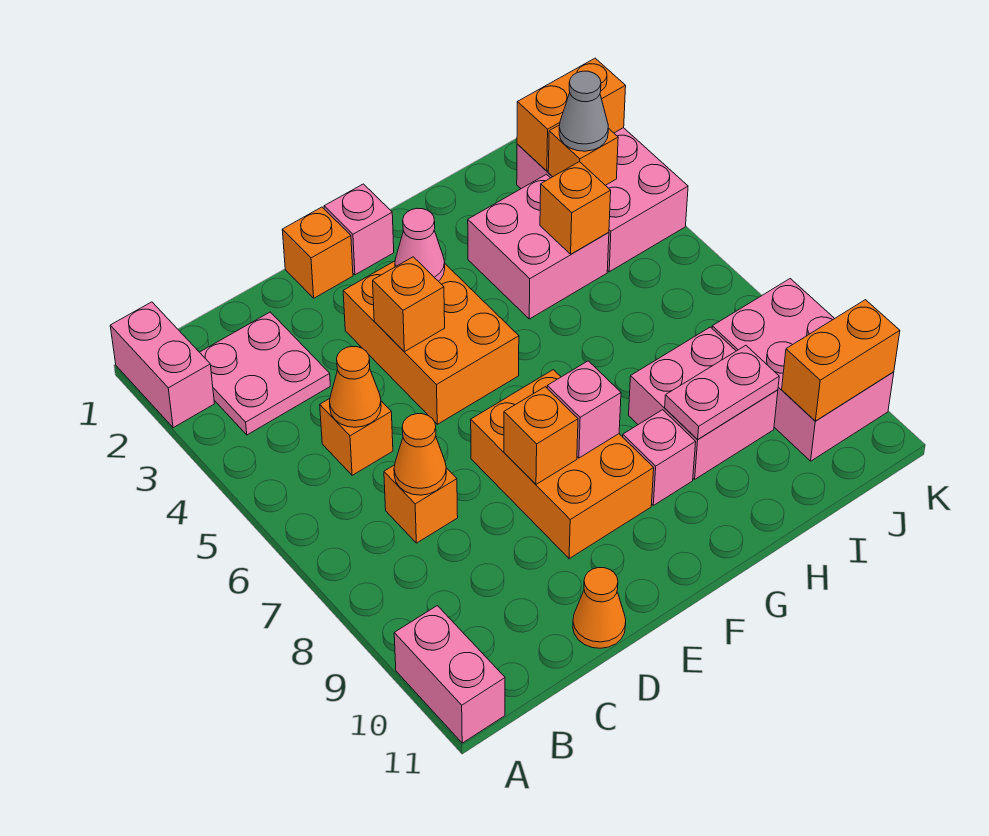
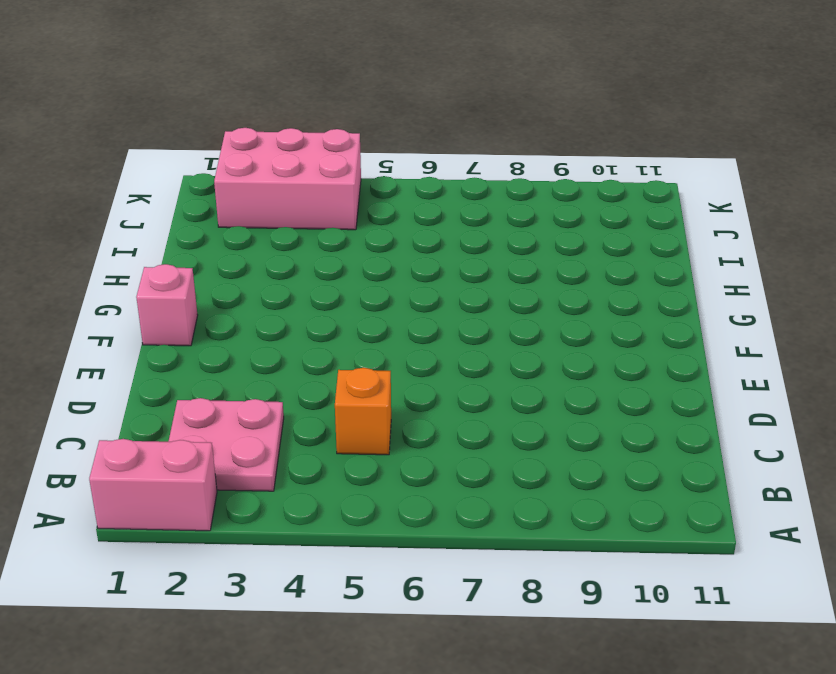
none -> pink 1x2 brick [394,606,505,743]
none -> orange 1x1 brick [384,465,458,543]
none -> orange 1x1 cone [573,568,626,648]

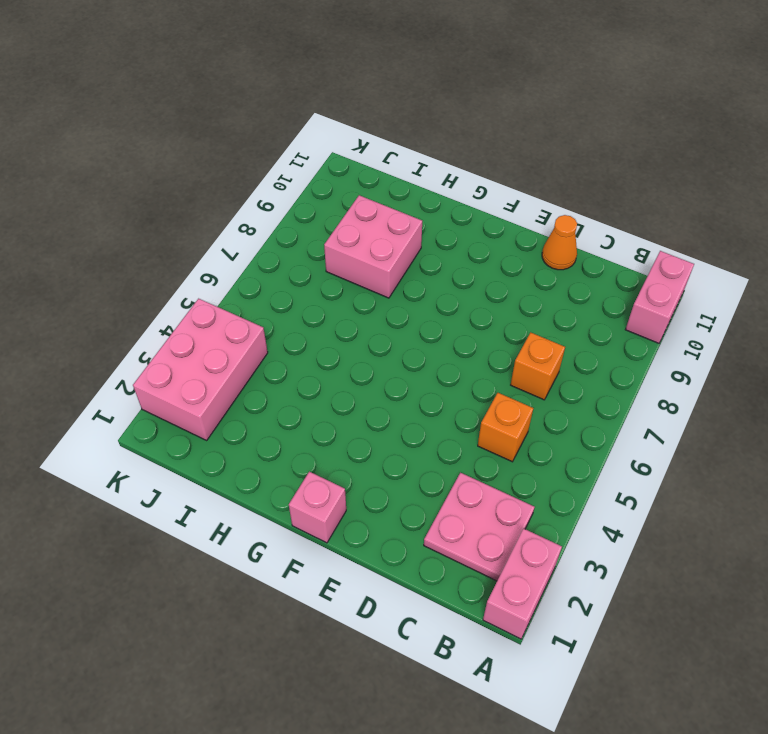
none -> orange 1x1 brick [282,207,353,298]
none -> orange 2x3 brick [343,261,519,424]
none -> orange 2x3 brick [471,370,654,559]

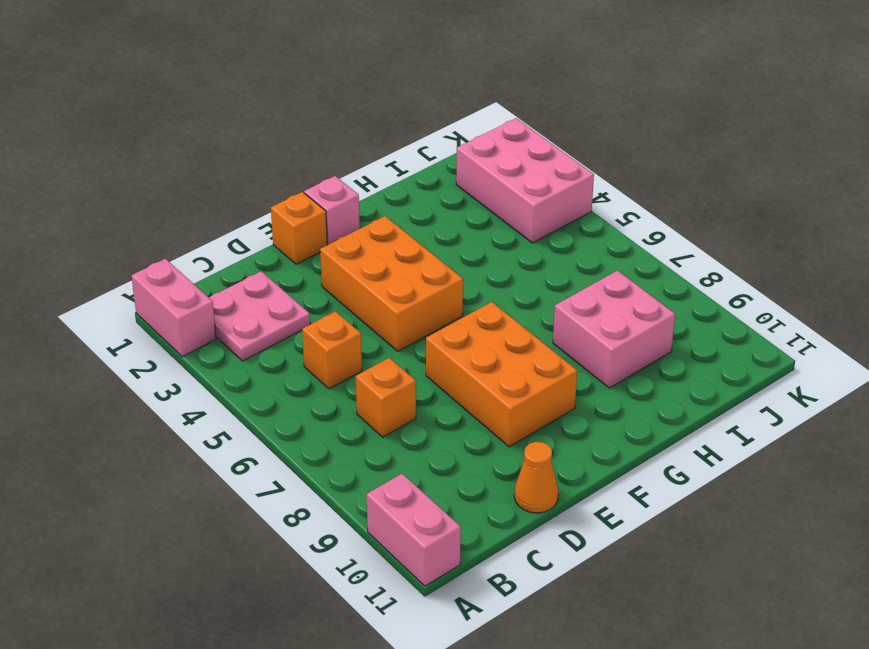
none -> pink 1x1 brick [623,410,696,505]
none -> pink 2x2 brick [468,174,609,319]
none -> pink 2x3 brick [712,279,894,461]

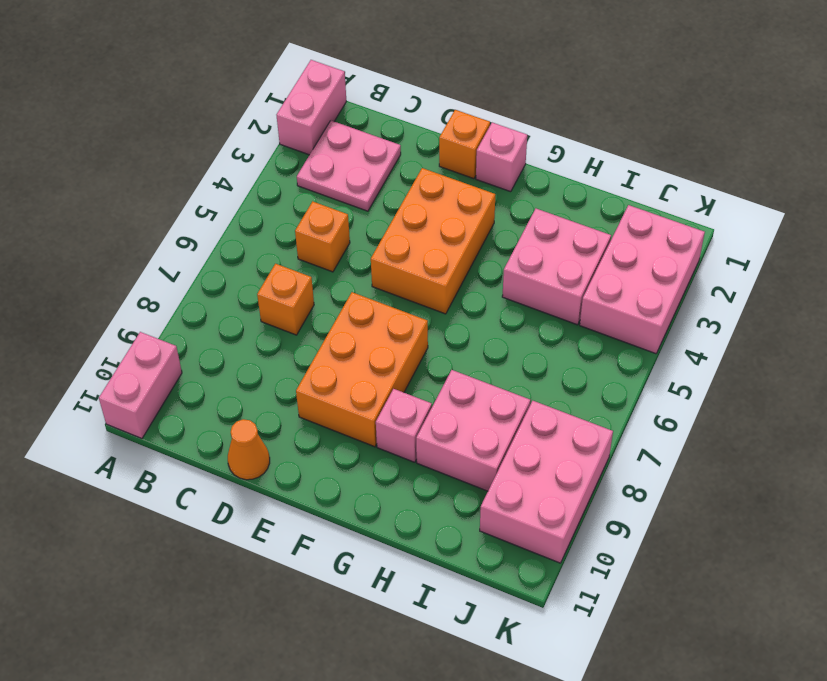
none -> orange 1x1 cone [329,346,381,427]
none -> orange 1x1 cone [394,414,446,495]
none -> orange 1x1 brick [373,257,445,352]

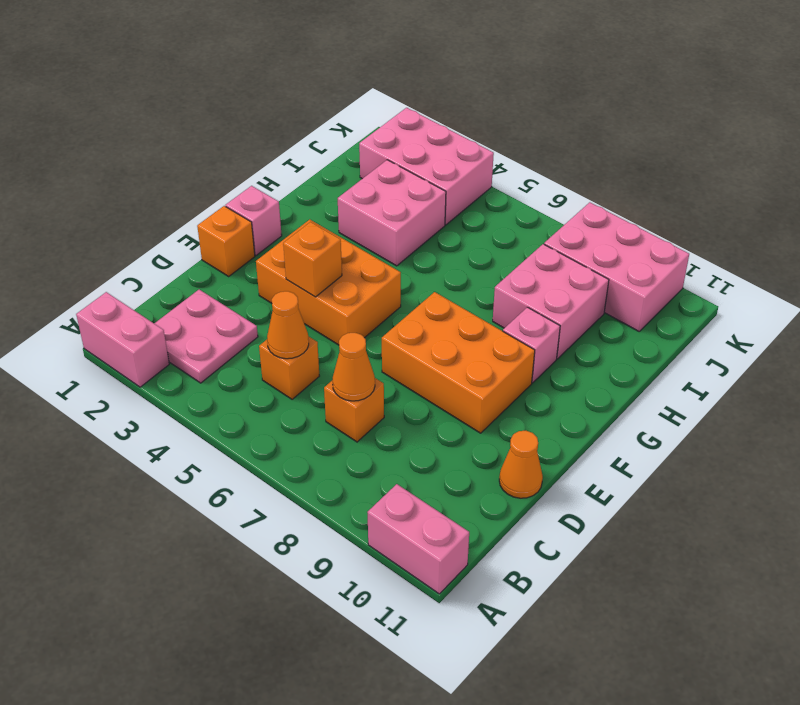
none -> orange 1x1 brick [504,387,578,484]
none -> pink 1x1 cone [395,208,445,281]
none -> pink 1x1 brick [547,361,621,458]

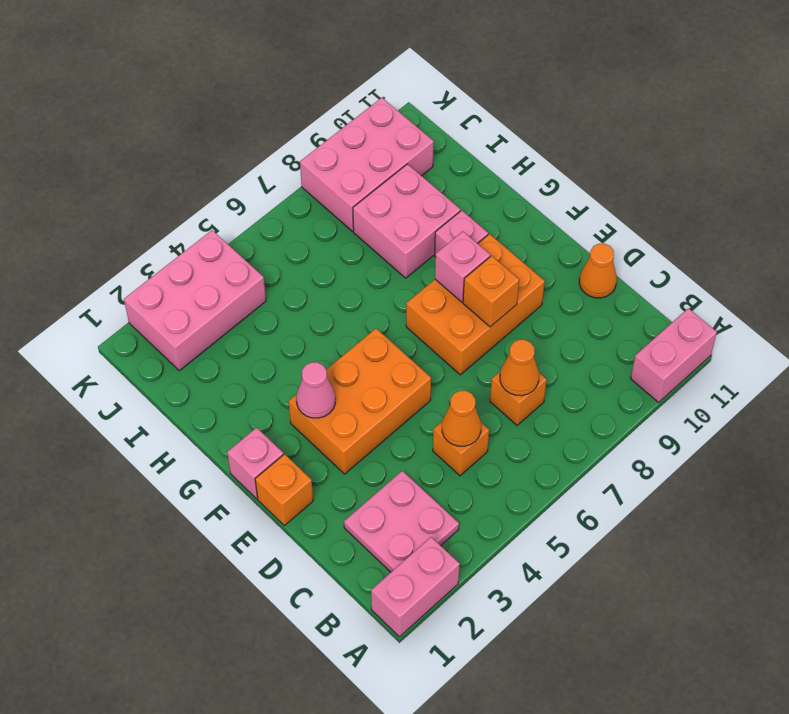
none -> pink 2x2 brick [468,174,609,319]
none -> orange 1x1 brick [373,257,445,352]
none -> pink 1x2 plate [665,346,779,440]

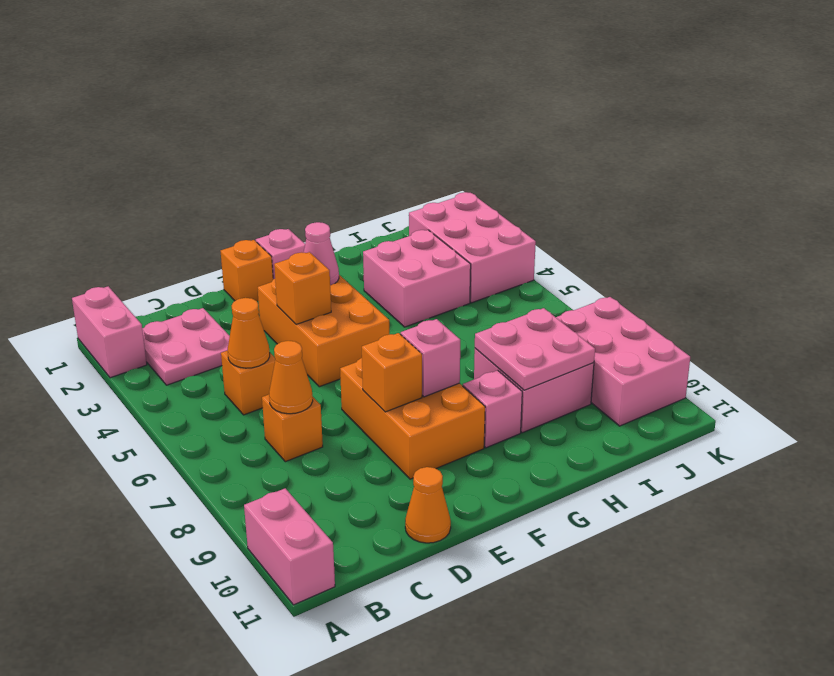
pink 2x2 plate [475,308,595,390] -> pink 1x2 plate [665,346,779,440]
none -> orange 1x1 brick [540,162,611,254]
none -> orange 1x2 brick [517,58,626,171]
none -> orange 1x1 brick [548,125,618,185]

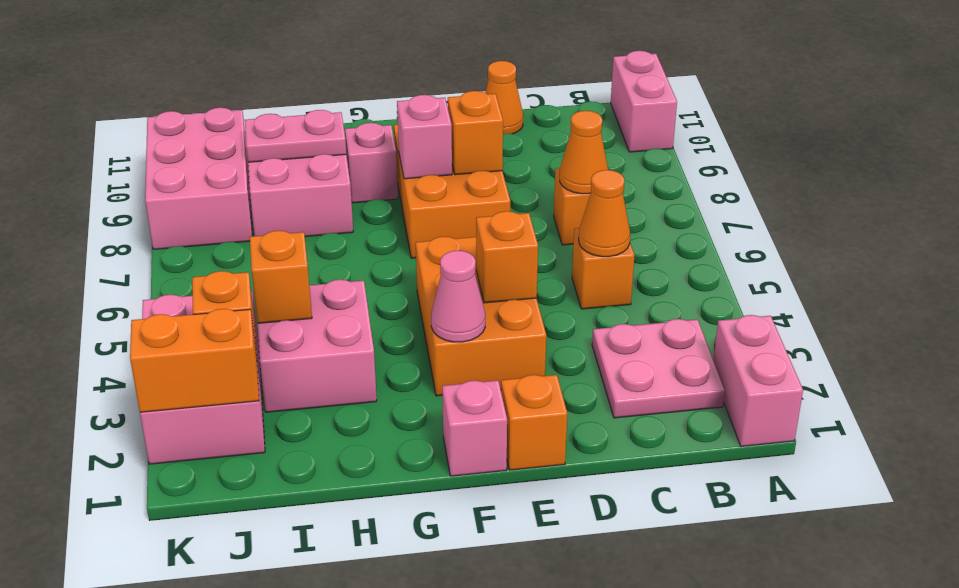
none -> orange 1x2 brick [782,300,900,421]
none -> grey 1x1 cone [559,71,608,151]

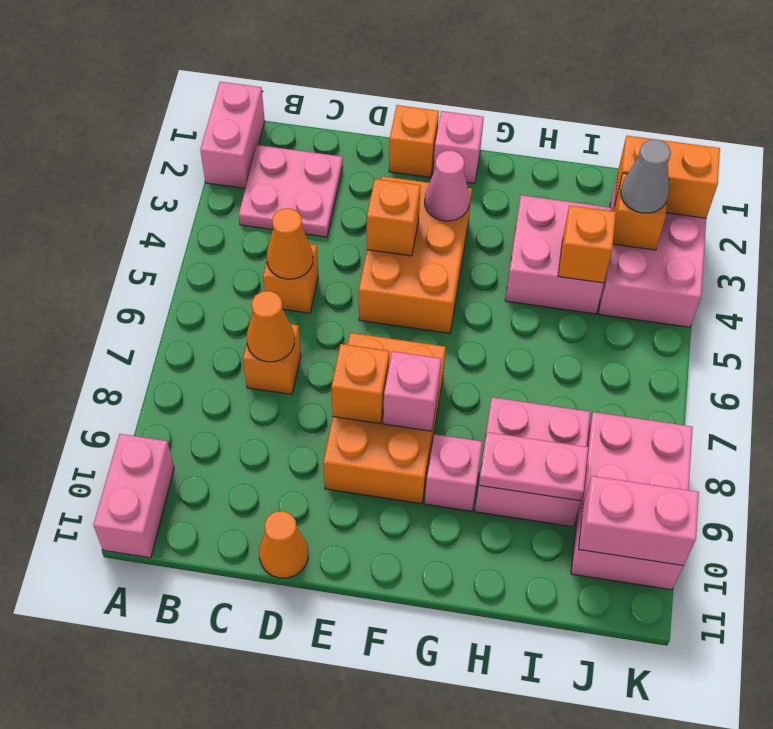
pink 1x2 brick [579,476,699,566] -> orange 1x2 brick [782,300,900,421]

